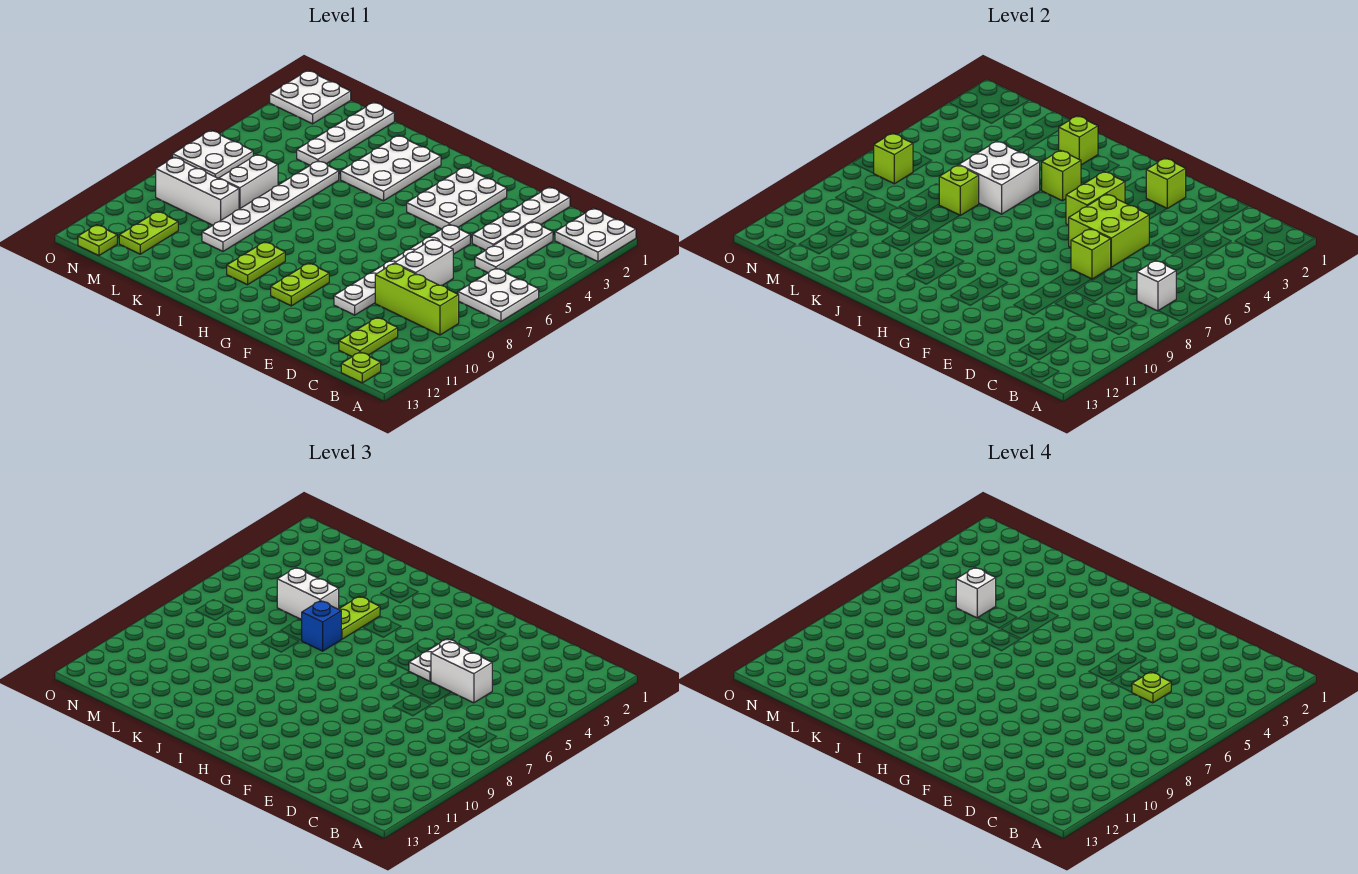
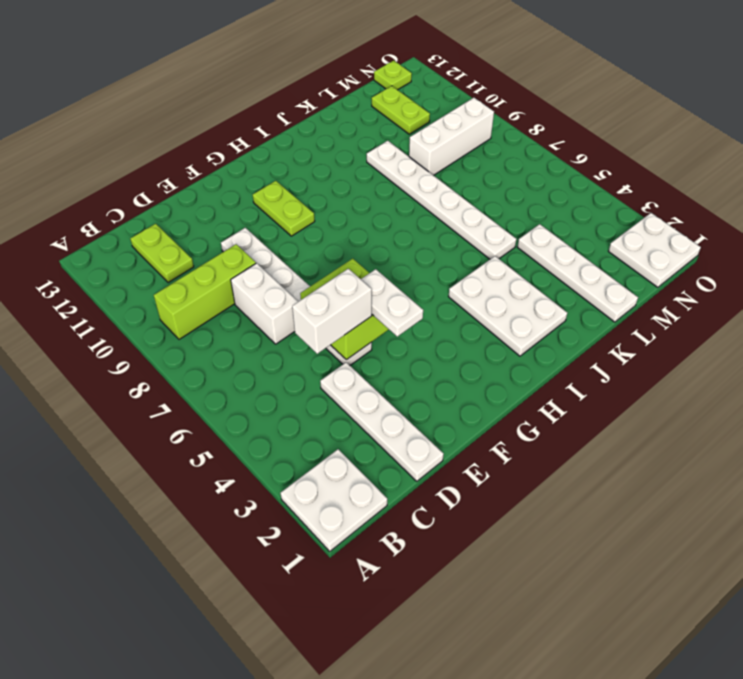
none -> white 2x2 plate [458,268,539,322]
none -> lime 1x1 plate [341,352,381,383]
none -> white 1x3 plate [475,222,553,273]
none -> white 2x3 plate [407,167,507,229]

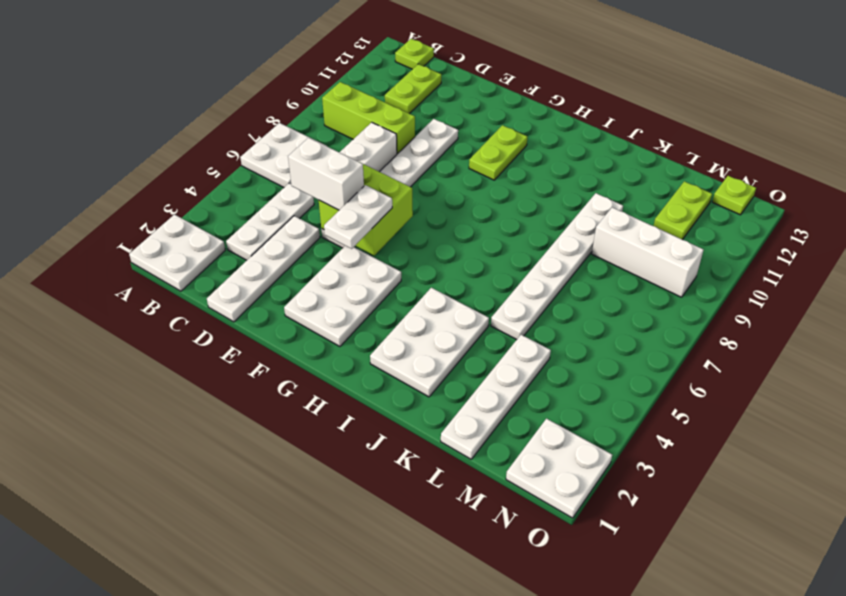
none -> lime 1x2 plate [227,242,285,285]
none -> white 1x2 brick [219,155,278,209]
none -> white 2x2 plate [173,130,253,179]
none -> white 1x1 brick [1137,261,1176,311]

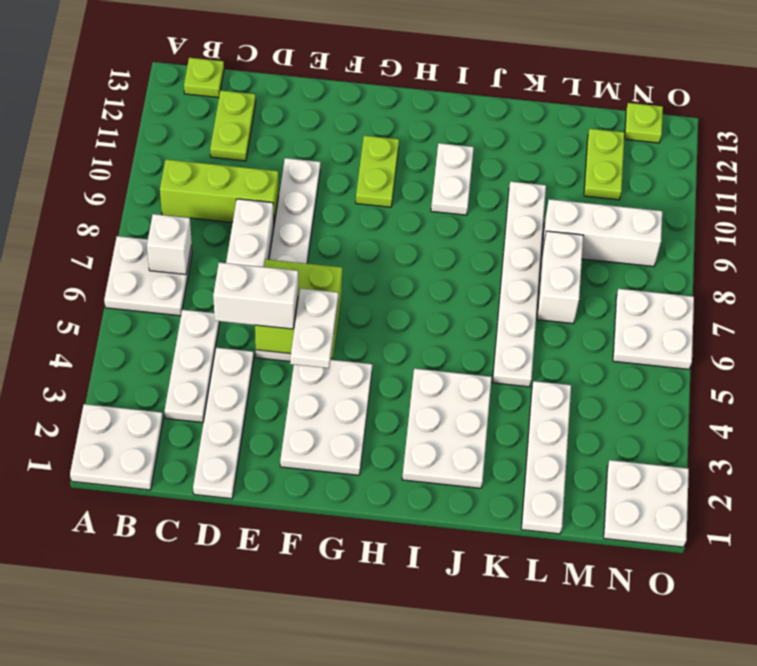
white 1x2 plate [431,143,474,215] -> lime 1x2 plate [227,242,285,285]
none -> lime 1x1 brick [1071,229,1111,279]
none -> lime 1x1 brick [1146,158,1186,208]
none -> lime 1x2 brick [1066,172,1125,225]
none -> lime 1x1 brick [1042,150,1081,201]

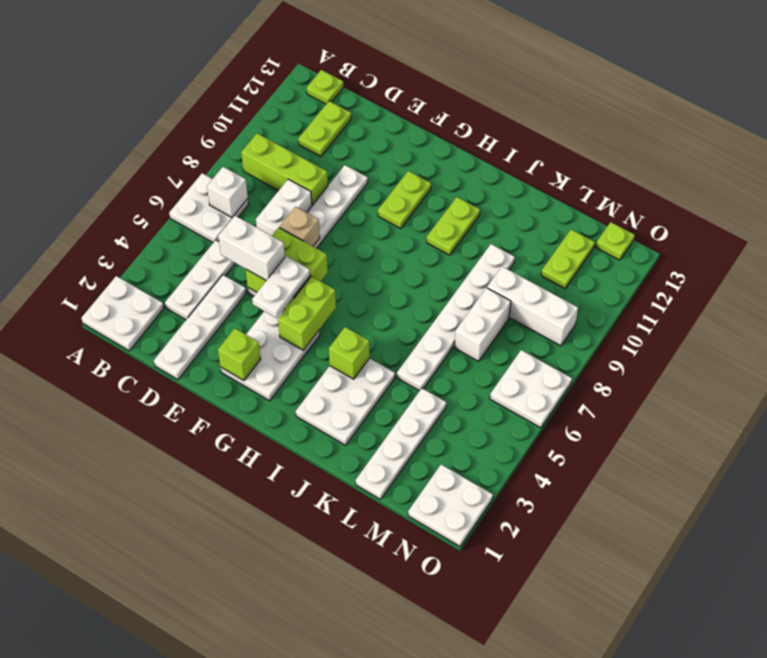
tan 1x1 brick [280,207,320,246] -> lime 1x1 brick [1071,229,1111,279]
none -> lime 1x1 brick [1058,116,1098,165]
none -> white 2x2 brick [959,141,1040,214]
none -> lime 1x1 brick [939,165,979,215]
none -> lime 1x1 brick [874,133,913,184]

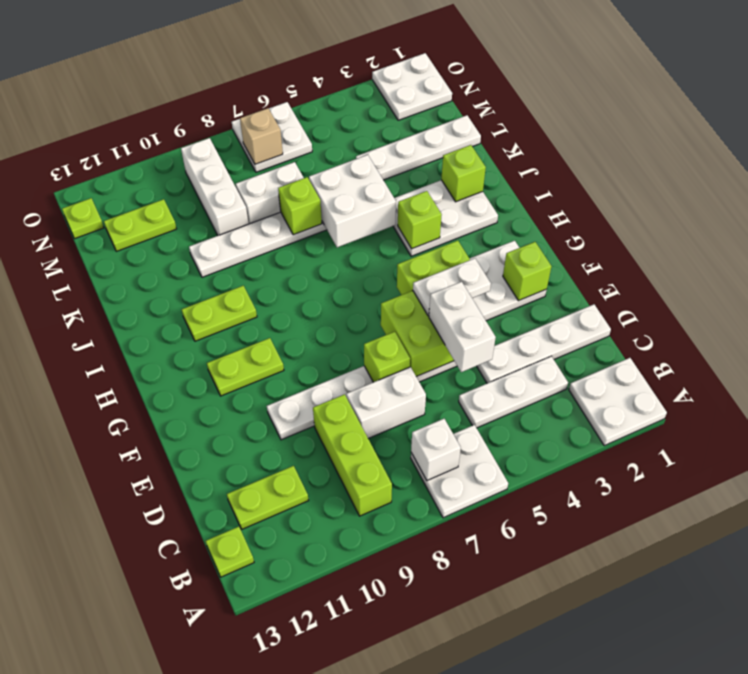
tan 1x1 brick [240,108,283,164] -> lime 1x1 brick [874,133,913,184]
none -> lime 1x2 plate [339,597,380,639]
none -> blue 1x1 brick [302,601,341,651]
none -> white 1x2 brick [277,568,339,619]
none -> lime 1x1 plate [1132,672,1171,703]

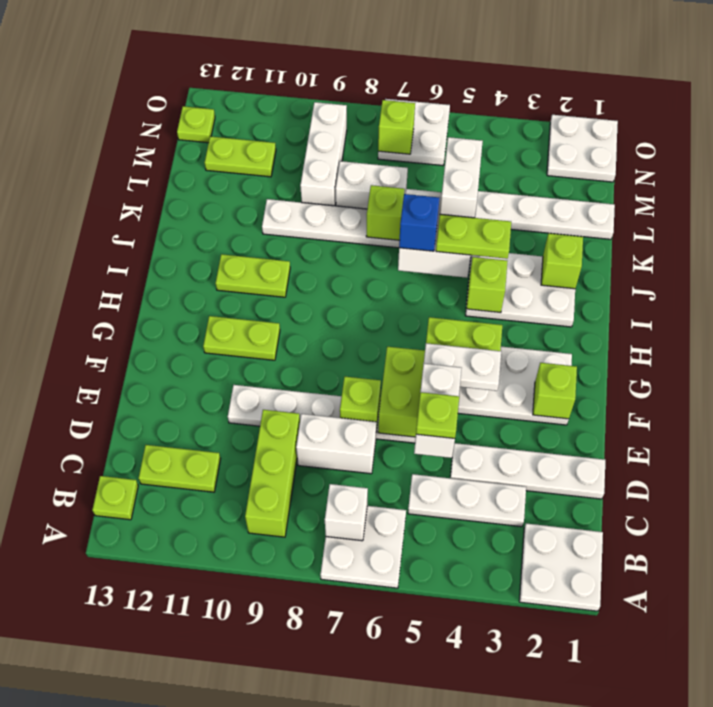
none -> white 1x1 brick [956,568,996,618]

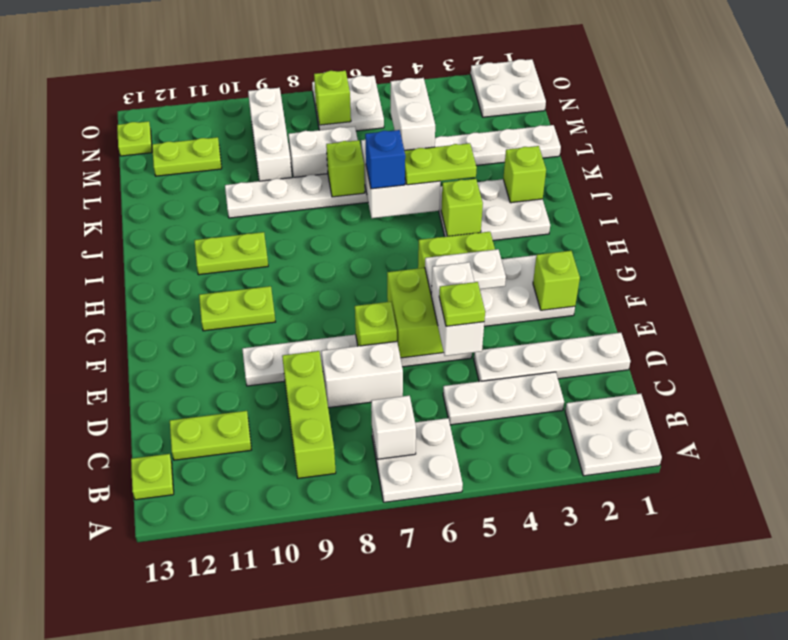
none -> white 1x1 brick [956,568,996,618]

